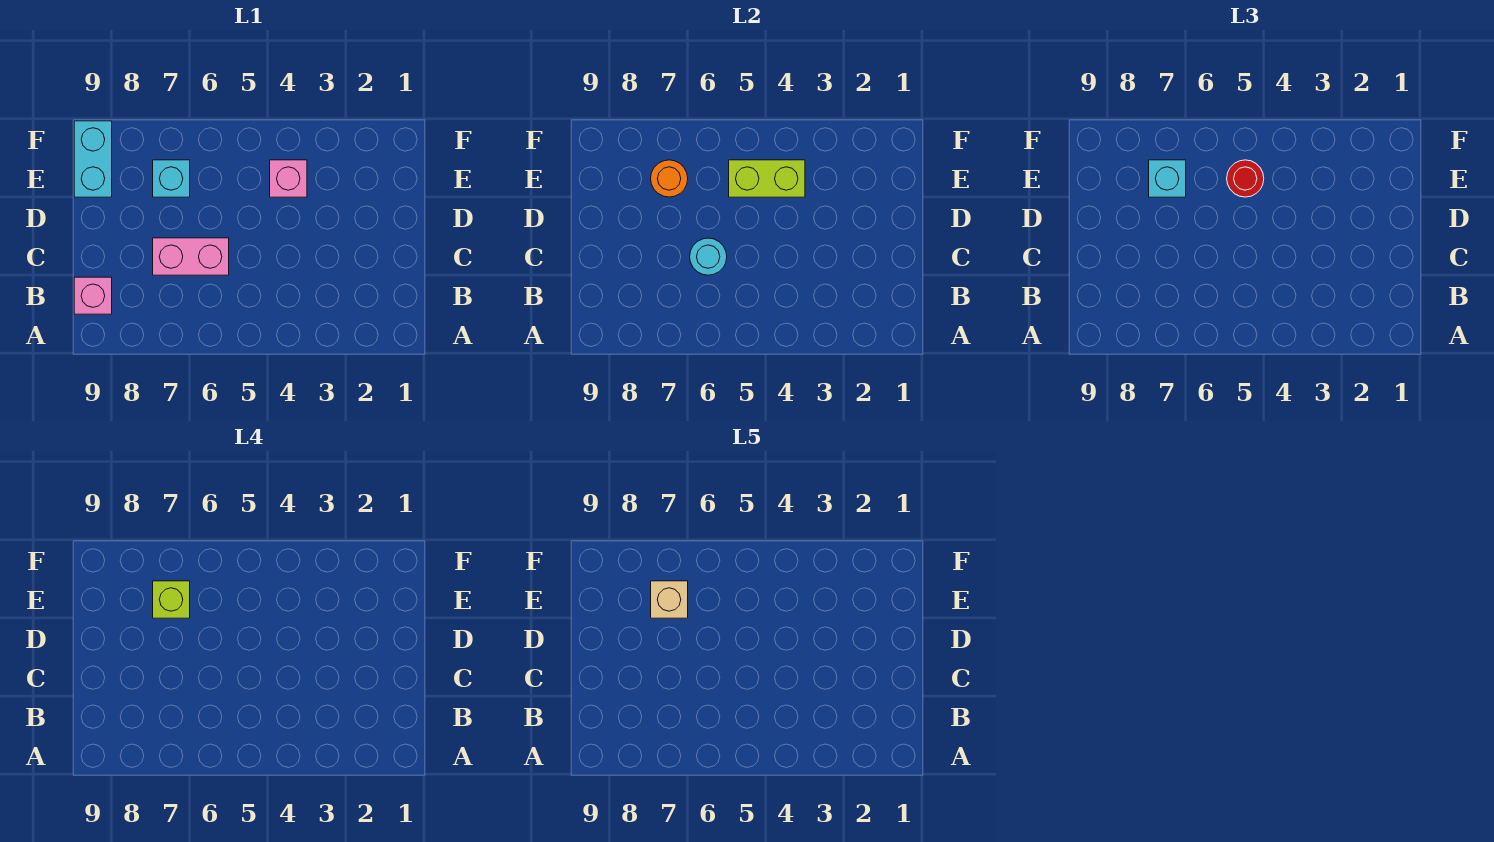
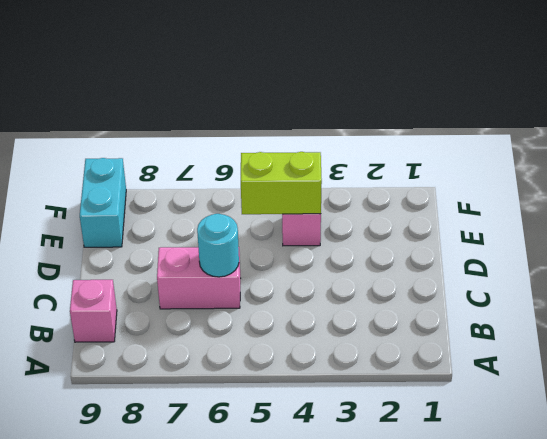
none -> cyan 1x1 brick [153,160,190,197]
none -> orange 1x1 round brick [651,160,688,197]
none -> red 1x1 round brick [1227,160,1264,197]

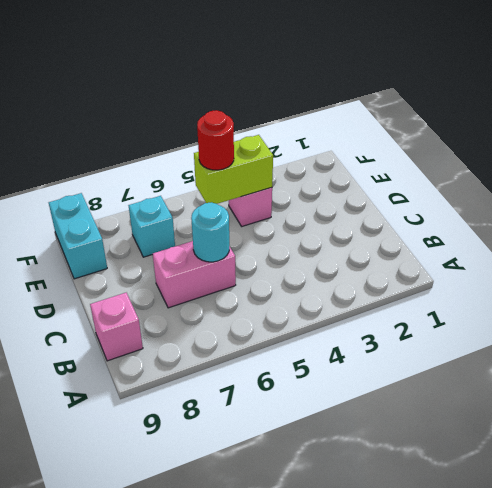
none -> orange 1x1 round brick [651,160,688,197]
none -> cyan 1x1 brick [1149,160,1186,197]
none -> lime 1x1 brick [153,581,190,618]

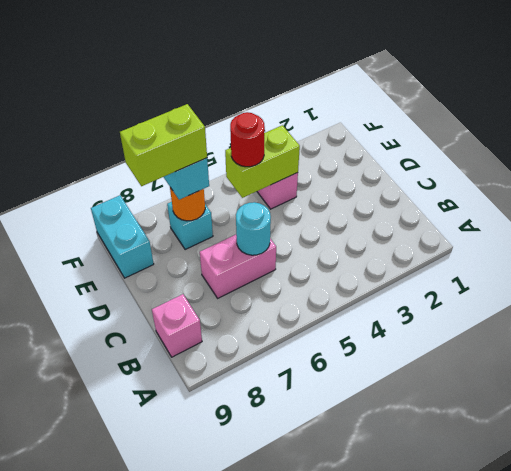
lime 1x2 brick [120,104,207,186] -> lime 1x1 brick [153,581,190,618]
none -> tan 1x1 brick [651,581,688,618]

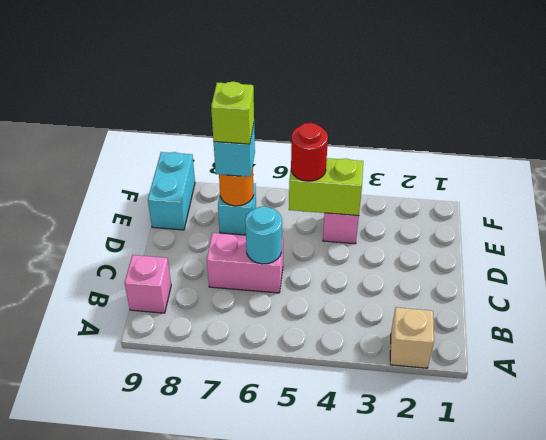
tan 1x1 brick [390,307,434,368] -> tan 1x1 brick moved to [651,581,688,618]

